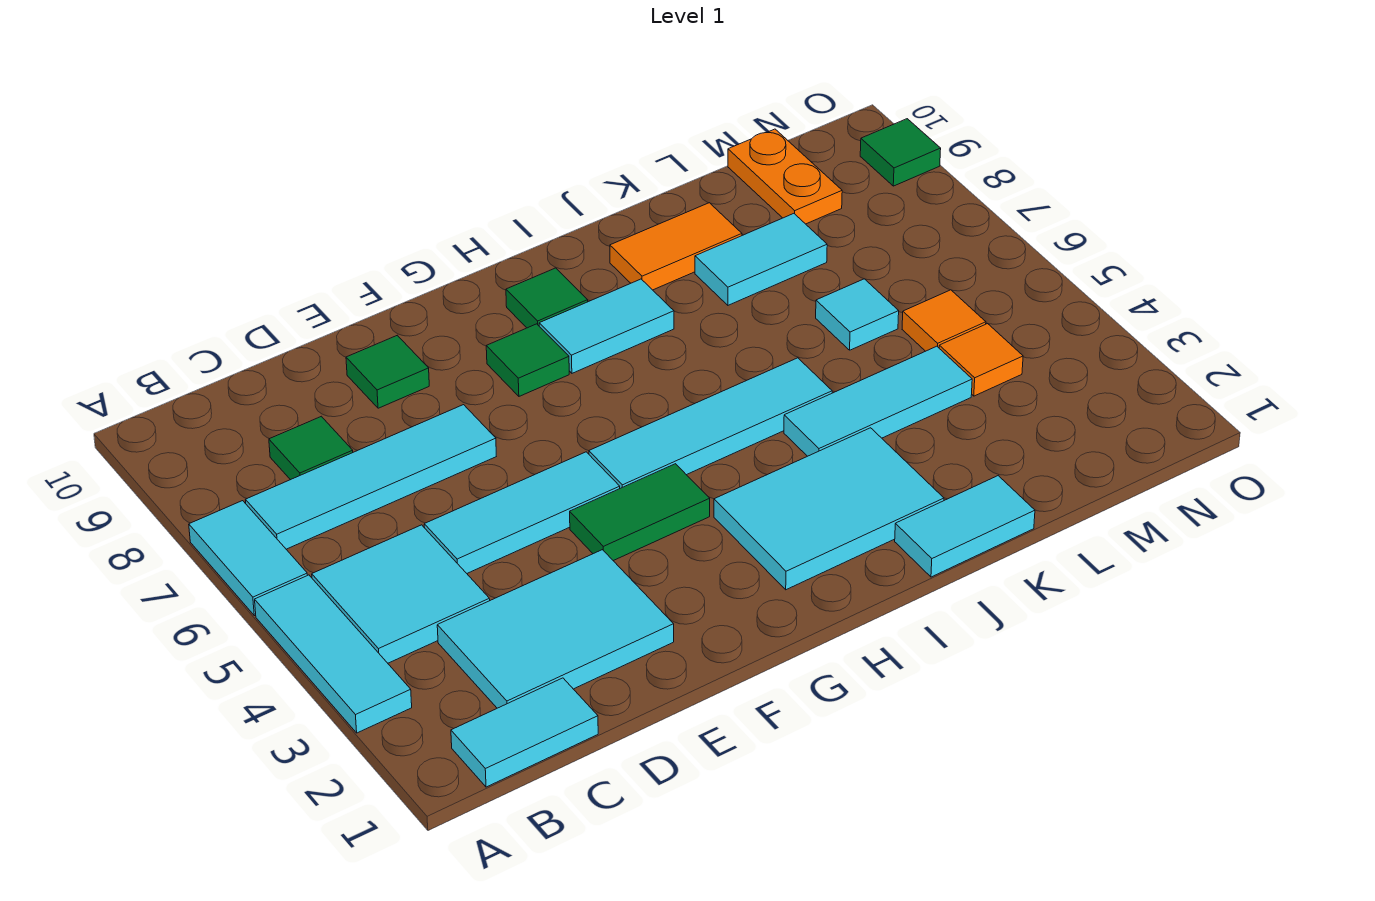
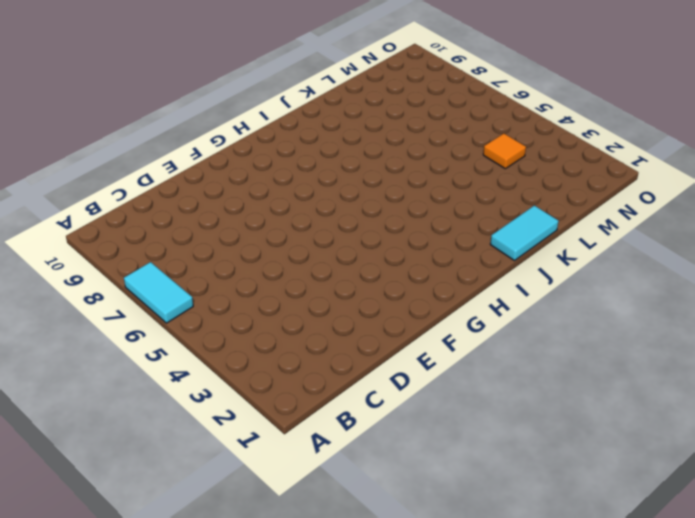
none -> cyan 1x3 tile [255,575,412,733]
none -> cyan 1x2 tile [451,678,598,787]
none -> cyan 2x2 tile [312,525,490,663]

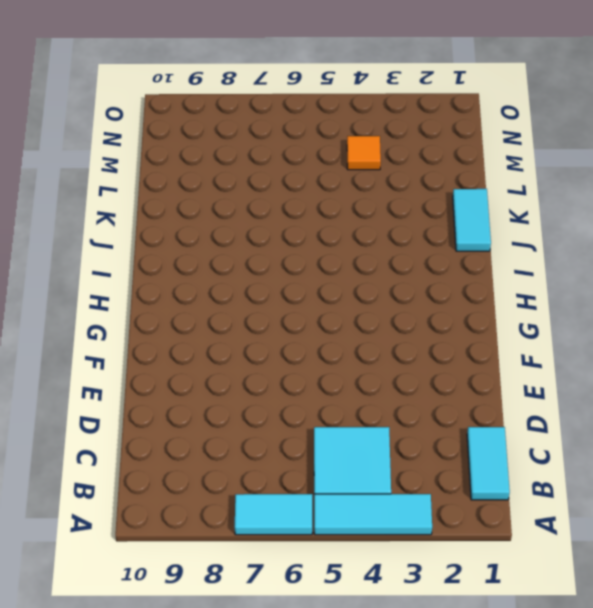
none -> cyan 1x4 tile [246,405,496,549]
none -> cyan 2x3 tile [437,550,674,708]
none -> green 1x1 tile [269,416,353,480]

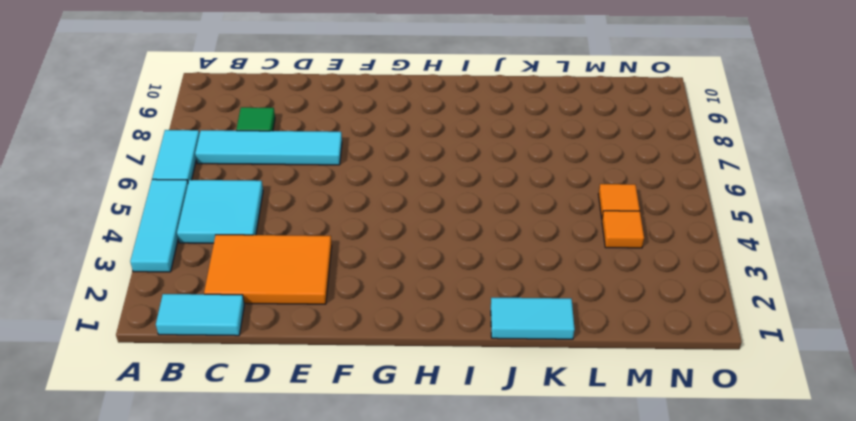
orange 2x3 tile [204,235,332,304] -> cyan 2x3 tile [437,550,674,708]
none -> cyan 1x3 tile [424,452,620,573]
none -> green 1x1 tile [346,335,429,408]
none -> green 1x2 tile [570,464,710,561]

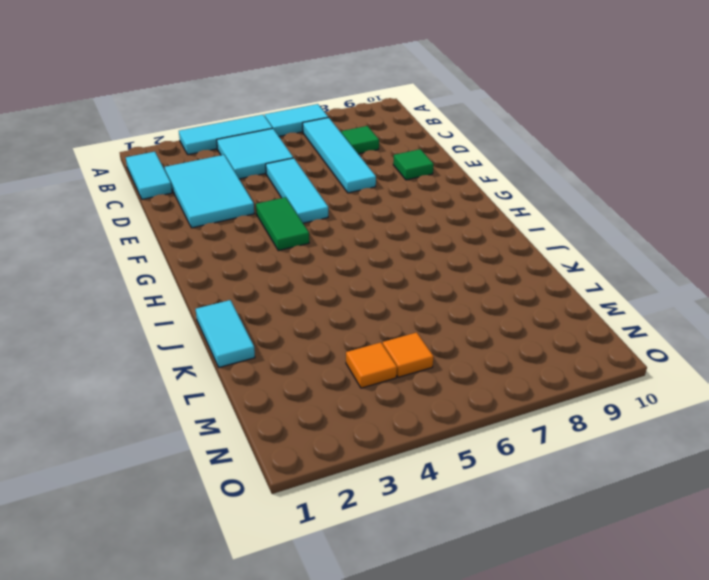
none -> cyan 1x4 tile [589,358,832,488]
none -> green 1x1 tile [486,324,569,396]
none -> cyan 2x3 tile [714,428,944,590]

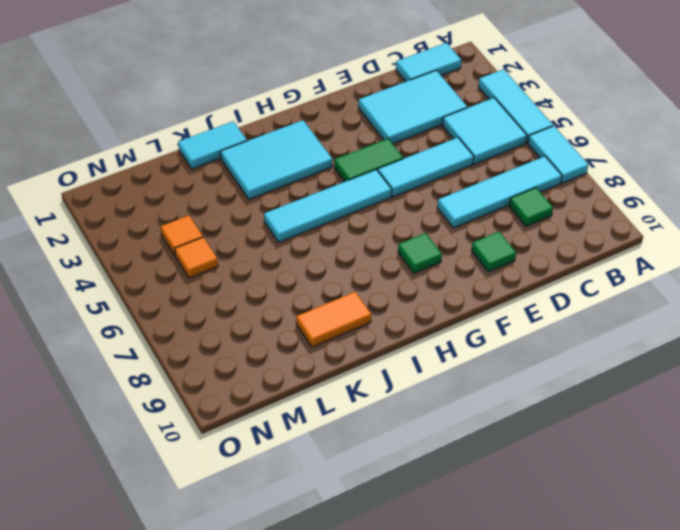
none -> cyan 1x2 tile [539,279,674,373]
none -> green 1x1 tile [506,268,588,328]
none -> cyan 1x3 tile [784,346,972,456]

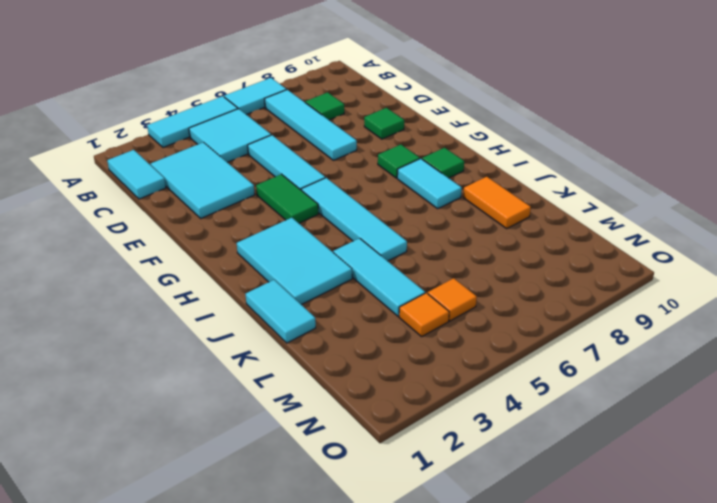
none -> cyan 1x2 tile [695,214,827,305]
none -> cyan 1x1 tile [816,279,899,350]
none -> orange 1x2 plate [728,129,842,224]

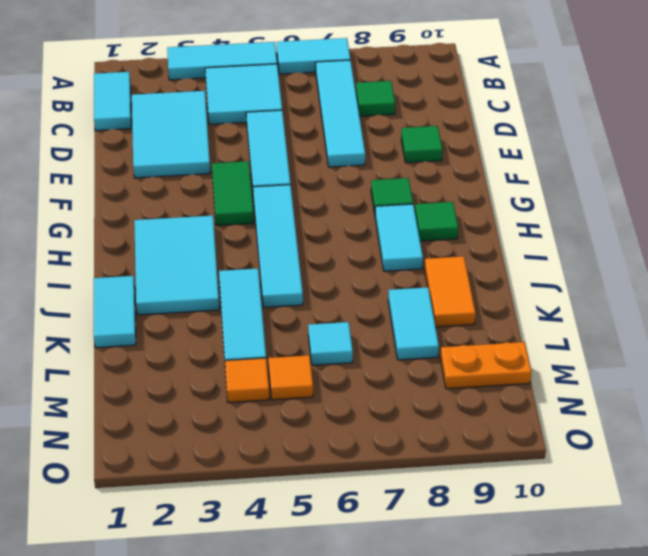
none -> green 1x1 tile [860,119,941,186]

